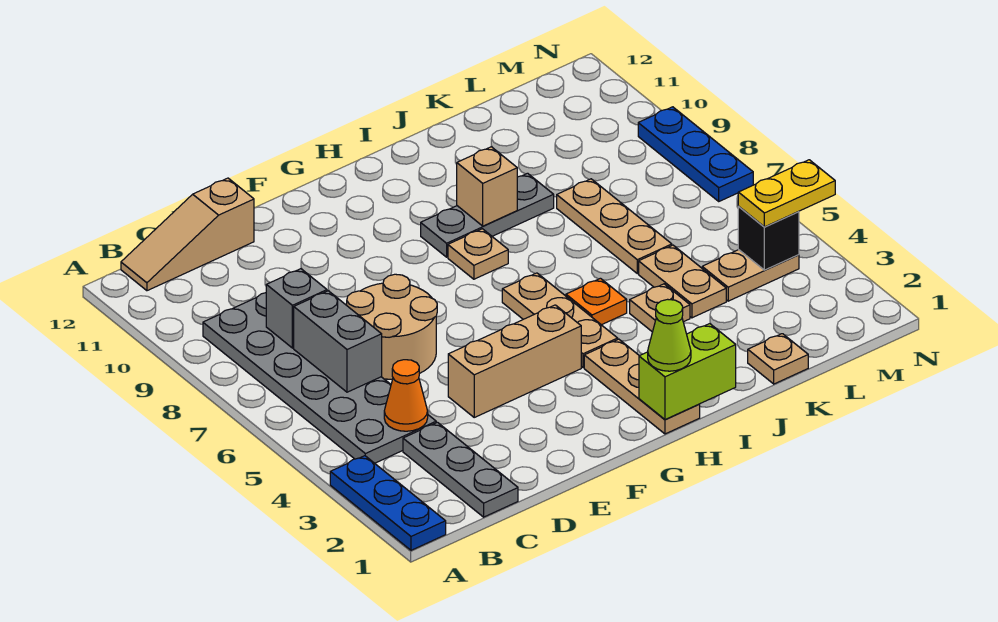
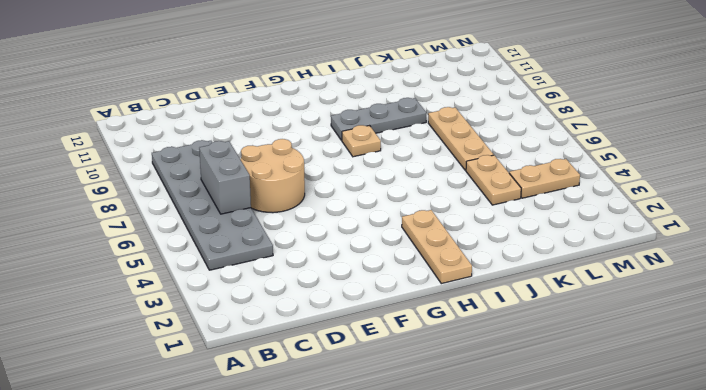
none -> blue 1x3 plate [330,456,446,550]
none -> tan 1x3 slope [121,178,254,291]
none -> grey 1x3 plate [403,422,518,517]

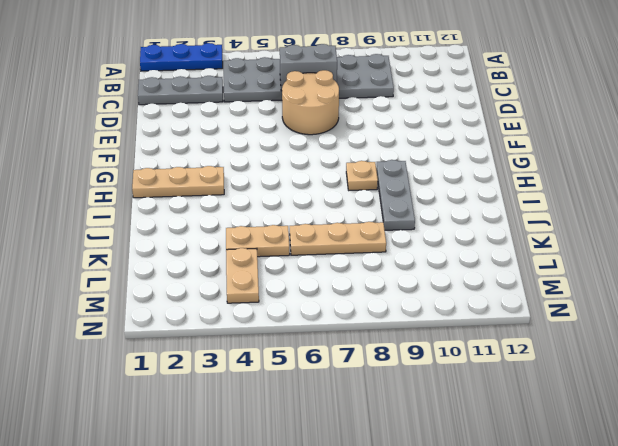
none -> tan 1x3 slope [121,178,254,291]
none -> tan 1x3 brick [448,305,581,417]
none -> tan 1x3 plate [502,273,618,368]

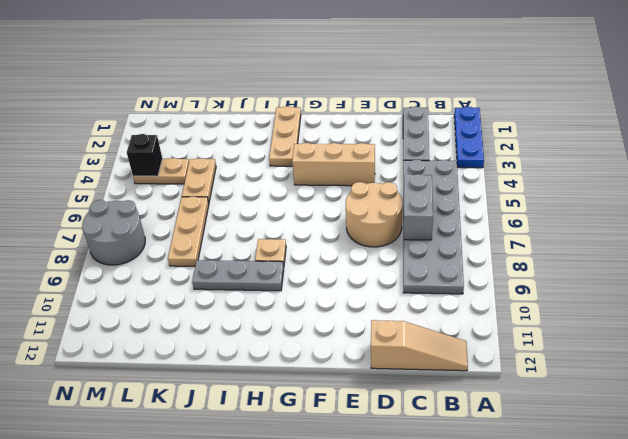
grey 2x2 round brick [82,200,145,265] -> blue 1x3 plate [638,107,753,201]
none -> tan 1x3 plate [502,273,618,368]
none -> orange 1x1 plate [566,278,627,325]
none -> tan 1x1 plate [630,284,690,332]

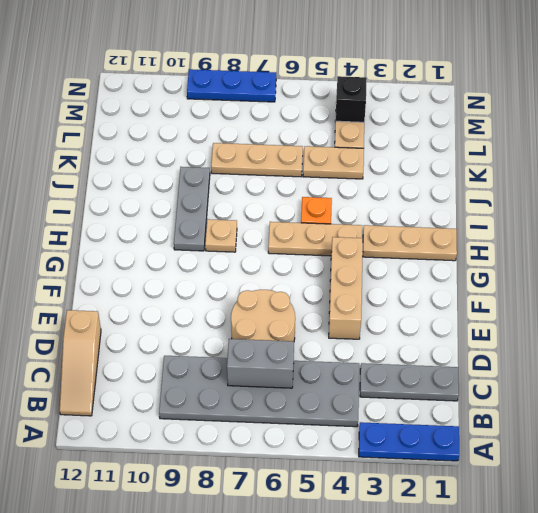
none -> tan 1x1 plate [630,284,690,332]
none -> tan 1x1 plate [748,334,808,384]
none -> orange 1x1 cone [384,360,428,431]

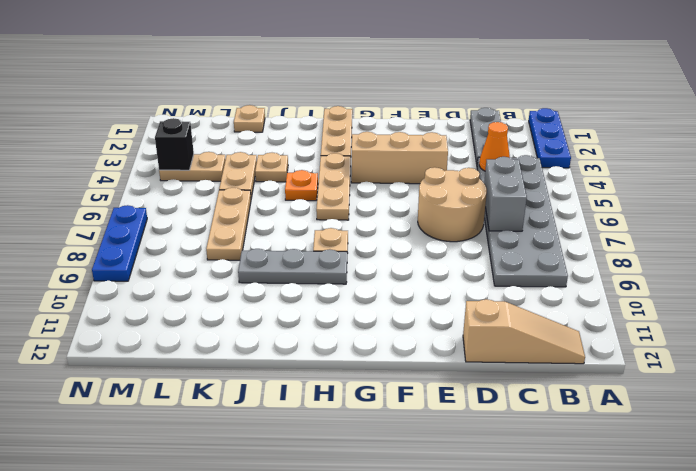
none -> grey 1x1 brick [266,269,327,348]
none -> lime 1x2 brick [639,324,736,420]
none -> tan 1x1 brick [457,147,517,226]

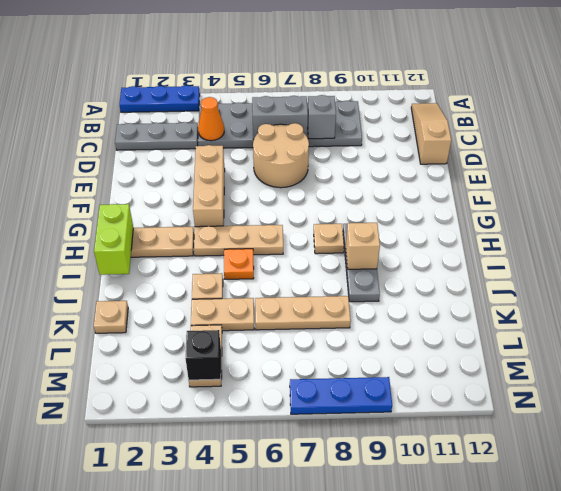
none -> lime 1x1 cone [648,299,691,371]
none -> yellow 1x2 plate [738,160,835,227]

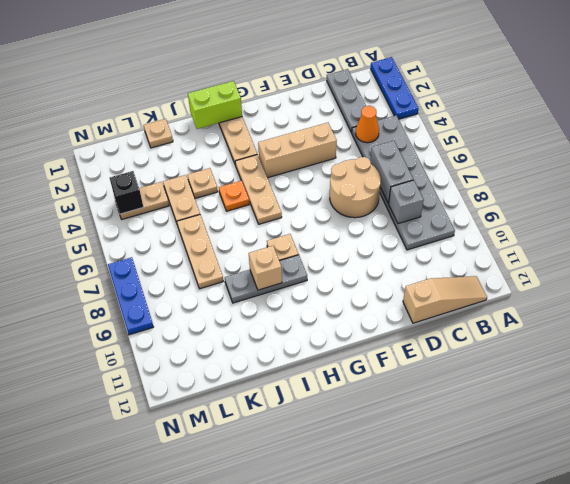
none -> lime 1x1 cone [648,299,691,371]
none -> yellow 1x2 plate [738,160,835,227]

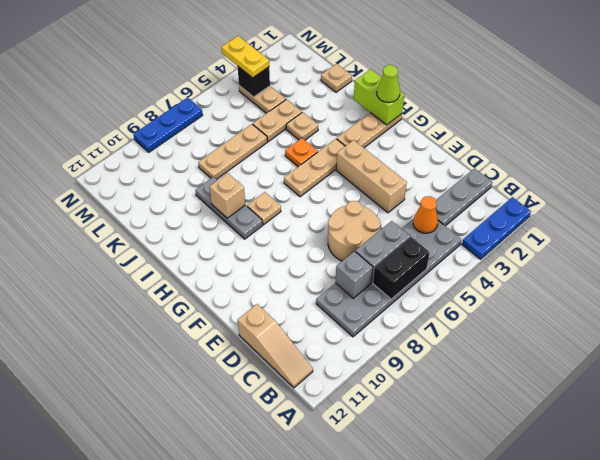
black 1x2 brick [373,237,430,299] -> none

